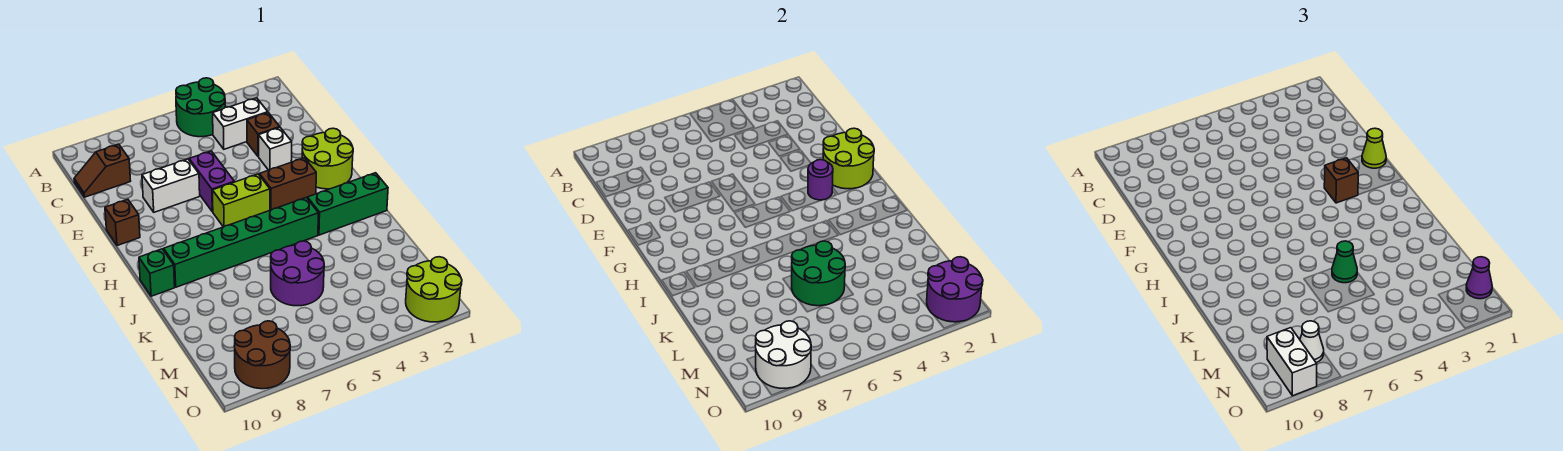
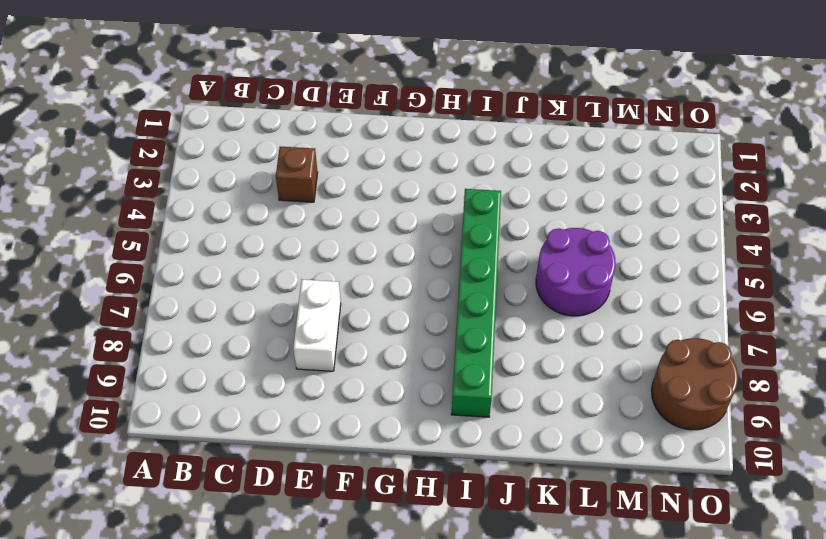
none -> green 2x2 round brick [176,78,225,137]
none -> white 1x2 brick [213,98,268,149]
none -> brown 1x2 slope [74,144,131,197]

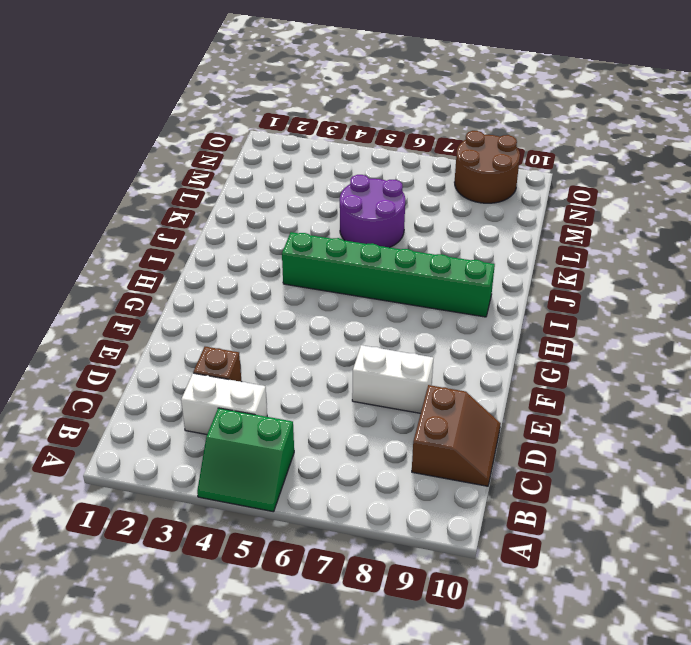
green 2x2 slope [197,408,294,512] -> green 2x2 round brick [176,78,225,137]
brown 2x2 slope [412,385,501,486] -> brown 1x2 slope [74,144,131,197]
none -> white 1x1 brick [259,128,292,170]
none -> purple 1x2 brick [189,151,234,212]
none -> lime 2x2 round brick [302,128,353,189]

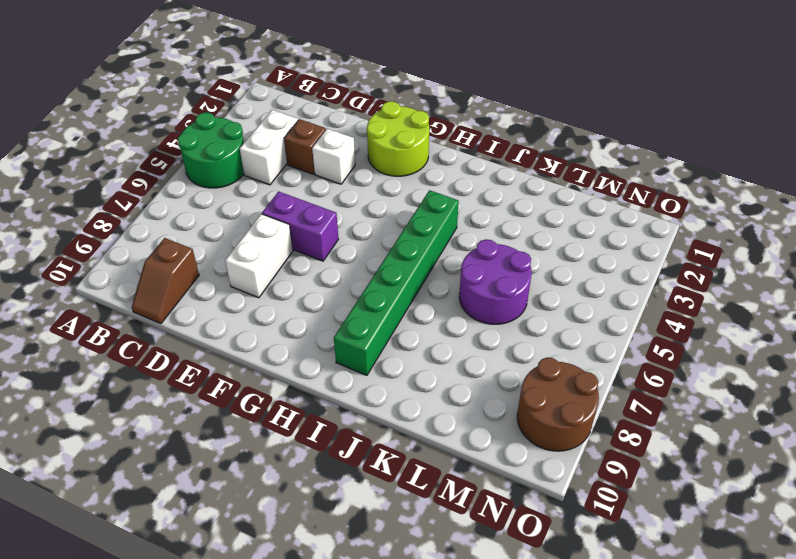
none -> brown 1x1 brick [105,199,140,246]
none -> brown 1x2 brick [259,158,316,210]
none -> lime 1x2 brick [212,174,270,227]

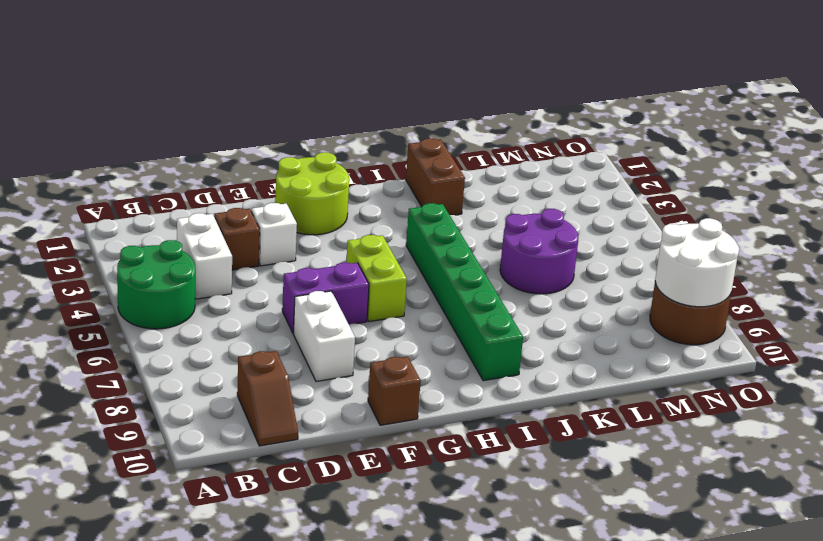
brown 1x2 brick [406,138,465,215] -> brown 1x2 brick moved to [259,158,316,210]
none -> green 1x3 brick [307,173,388,235]
none -> green 1x1 brick [139,249,175,296]
none -> lime 2x2 round brick [406,257,462,322]

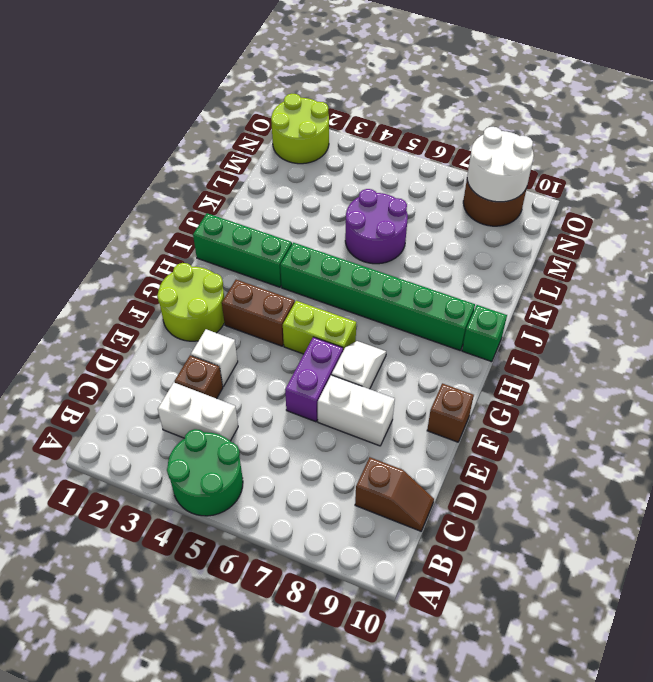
white 1x2 slope [332,341,386,389] -> none
none -> lime 2x2 round brick [823,128,874,189]
none -> purple 1x1 round brick [808,160,833,200]
none -> green 2x2 round brick [792,241,845,306]

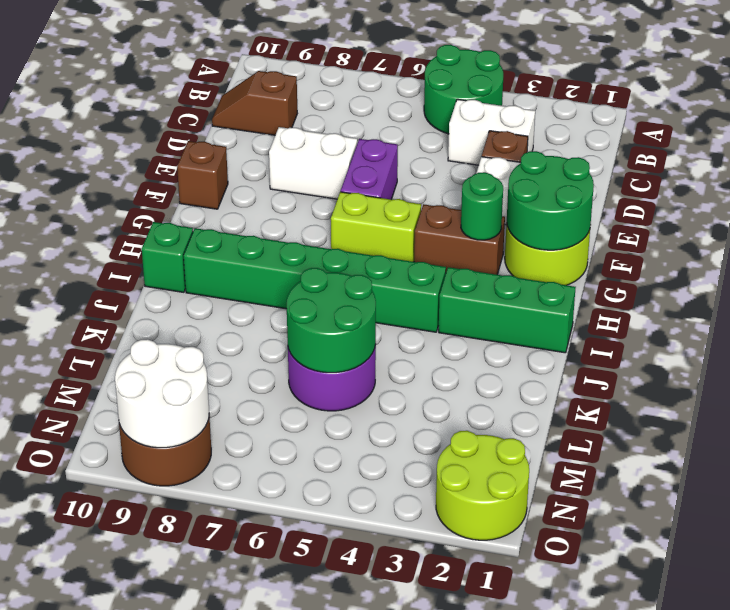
green 2x2 round brick [507,151,594,250] -> lime 2x2 round brick [823,128,874,189]
green 1x1 round brick [461,172,503,240] -> purple 1x1 round brick [808,160,833,200]
none -> purple 2x2 round brick [927,257,983,322]
none -> lime 1x1 cone [1362,128,1386,168]
none -> brown 1x1 brick [1324,158,1358,203]

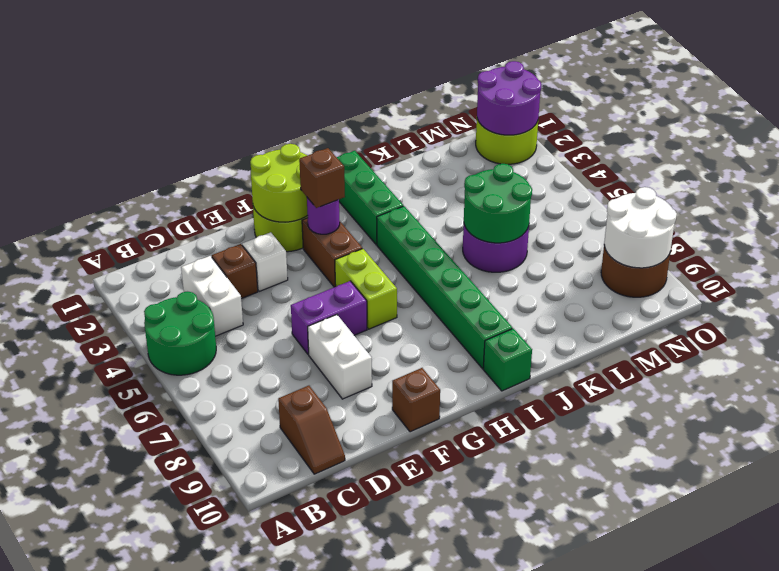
none -> lime 1x1 cone [1362,128,1386,168]
none -> green 1x1 cone [1332,241,1357,283]
none -> purple 1x1 cone [1466,257,1492,299]

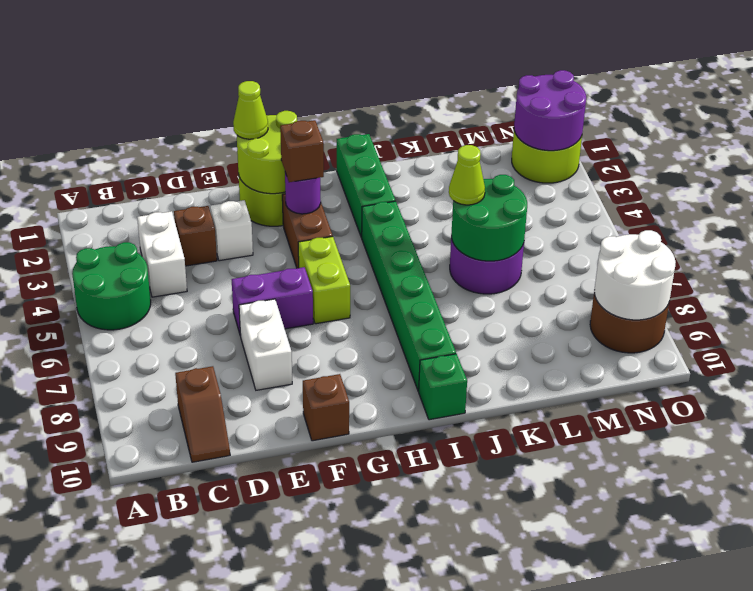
lime 1x1 cone [449,145,485,205] -> green 1x1 cone [1332,241,1357,283]
none -> purple 1x1 cone [1466,257,1492,299]
none -> white 1x1 cone [1300,321,1324,363]
none -> white 1x2 brick [1267,328,1317,396]

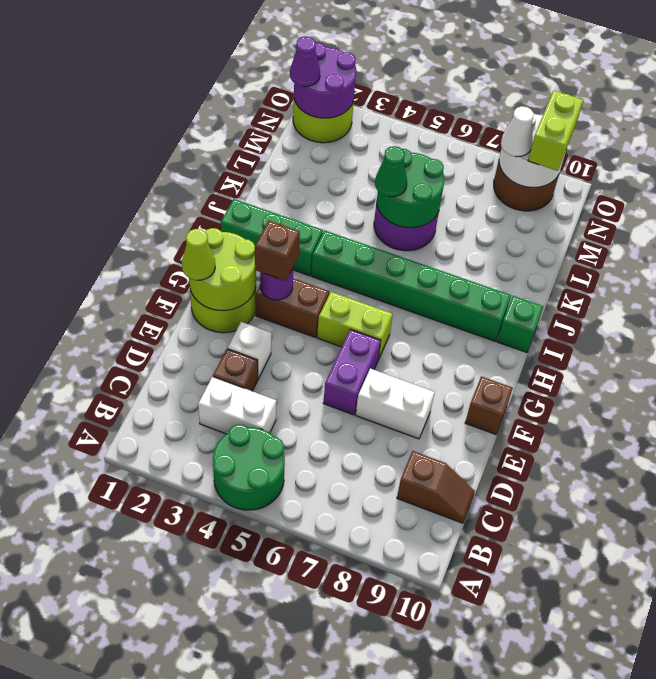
lime 1x2 brick [528,90,583,171] -> white 1x2 brick [1267,328,1317,396]

